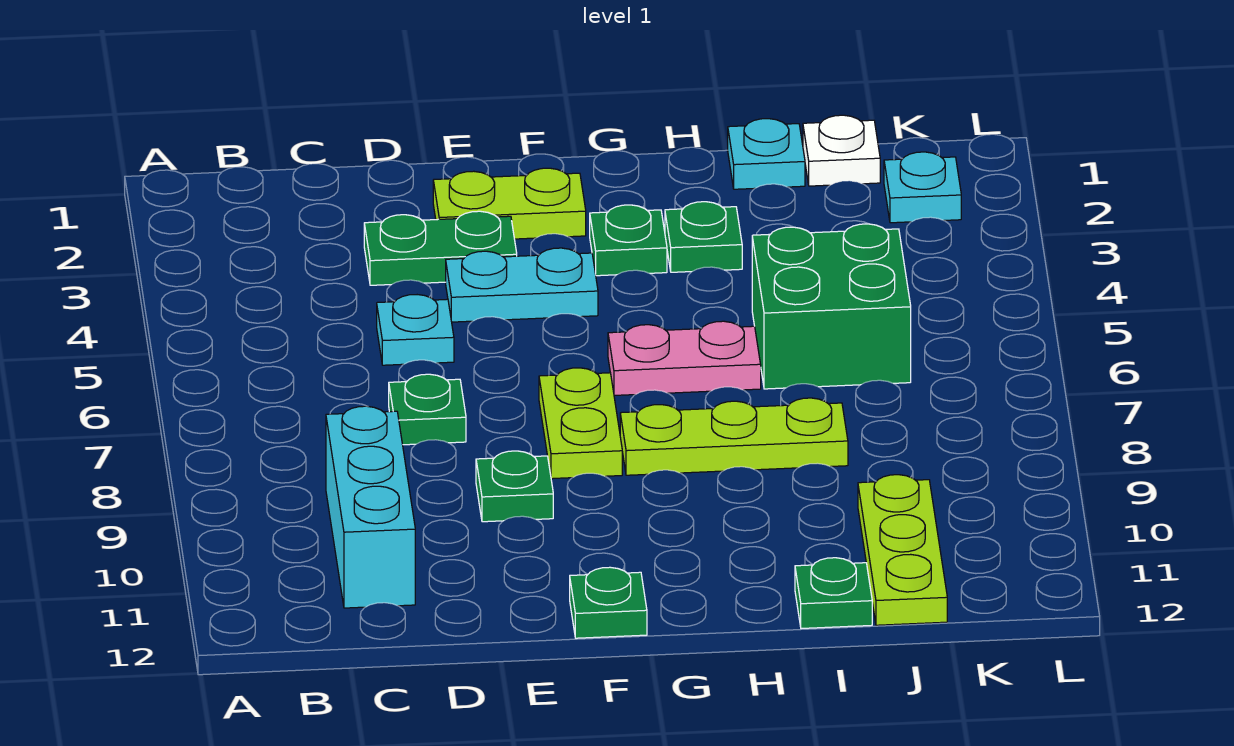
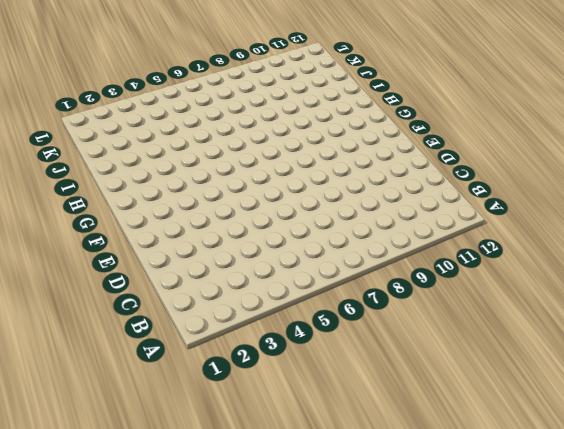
none -> cyan 1x3 brick [326,406,415,608]
none -> green 1x2 plate [364,211,517,285]
none -> cyan 1x1 plate [377,295,454,365]

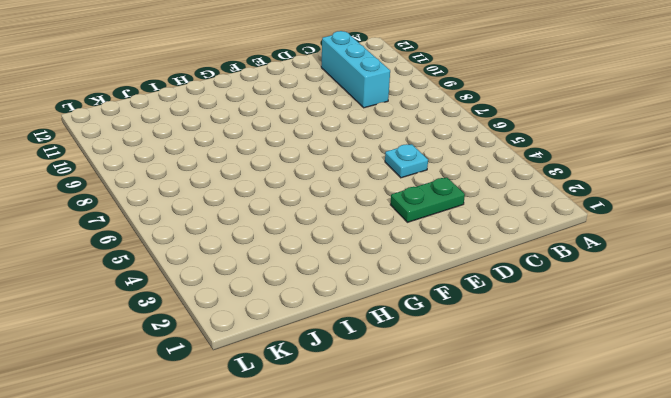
none -> green 1x1 plate [389,374,466,445]
none -> lime 1x2 plate [433,168,586,239]
none -> cyan 1x2 plate [446,248,598,322]

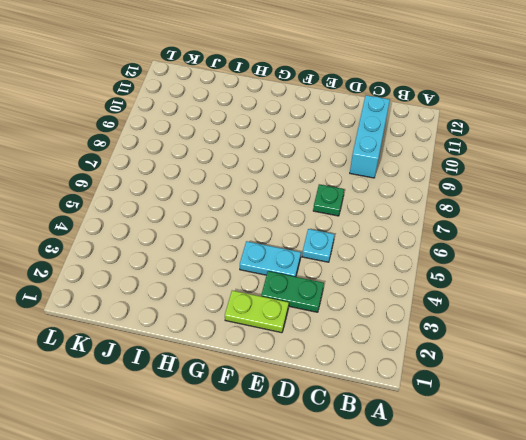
none -> green 1x1 plate [476,451,553,522]
none -> lime 1x2 plate [539,368,622,479]
none -> green 1x1 plate [570,567,647,638]

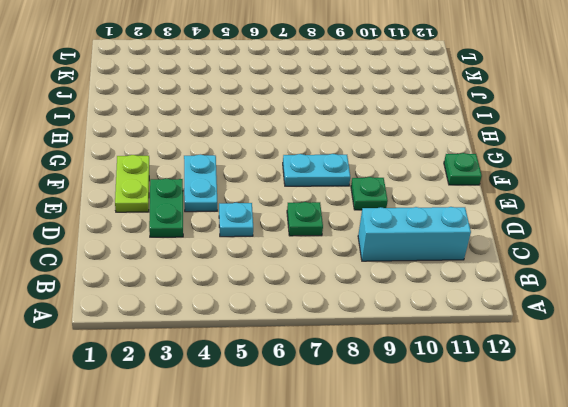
cyan 1x2 plate [283,154,350,186] -> lime 1x2 plate [539,368,622,479]
none -> green 1x1 plate [590,205,667,276]
none -> pink 1x2 plate [608,321,761,395]
none -> lime 1x3 plate [620,398,848,475]

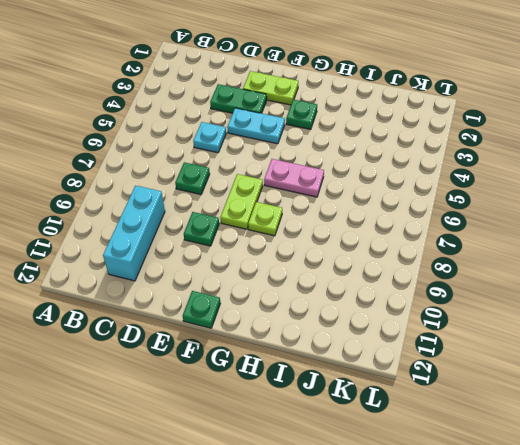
lime 1x1 plate [248,202,282,236] -> lime 1x3 plate [620,398,848,475]
none -> green 1x1 plate [665,202,742,272]
none -> cyan 1x1 plate [728,119,805,189]
none -> green 2x2 brick [752,224,911,389]

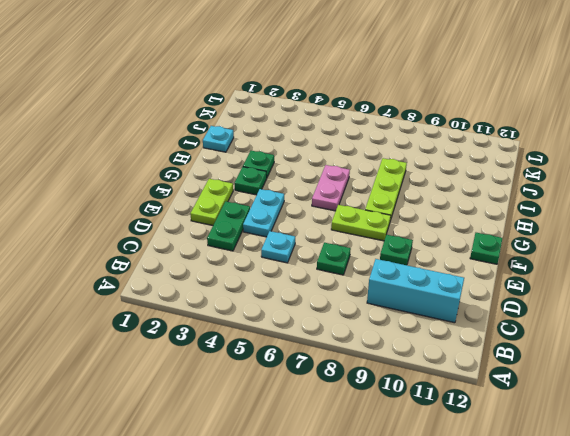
none -> green 2x2 brick [752,224,911,389]
none -> green 1x1 plate [795,558,872,629]
none -> white 1x1 plate [803,115,880,186]

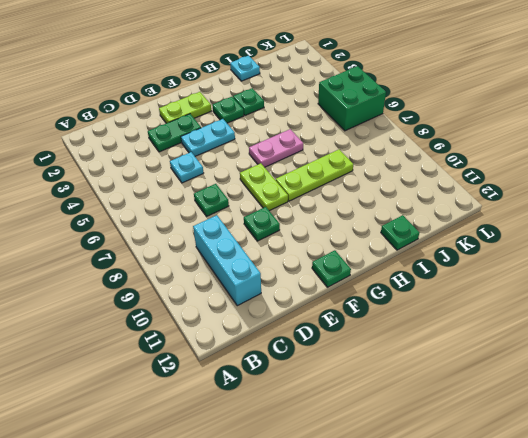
green 2x2 brick [318,66,386,131] -> green 2x2 brick moved to [752,224,911,389]
none -> white 1x1 plate [803,115,880,186]
none -> lime 1x3 plate [858,475,947,625]
none -> cyan 1x1 plate [884,152,961,223]

